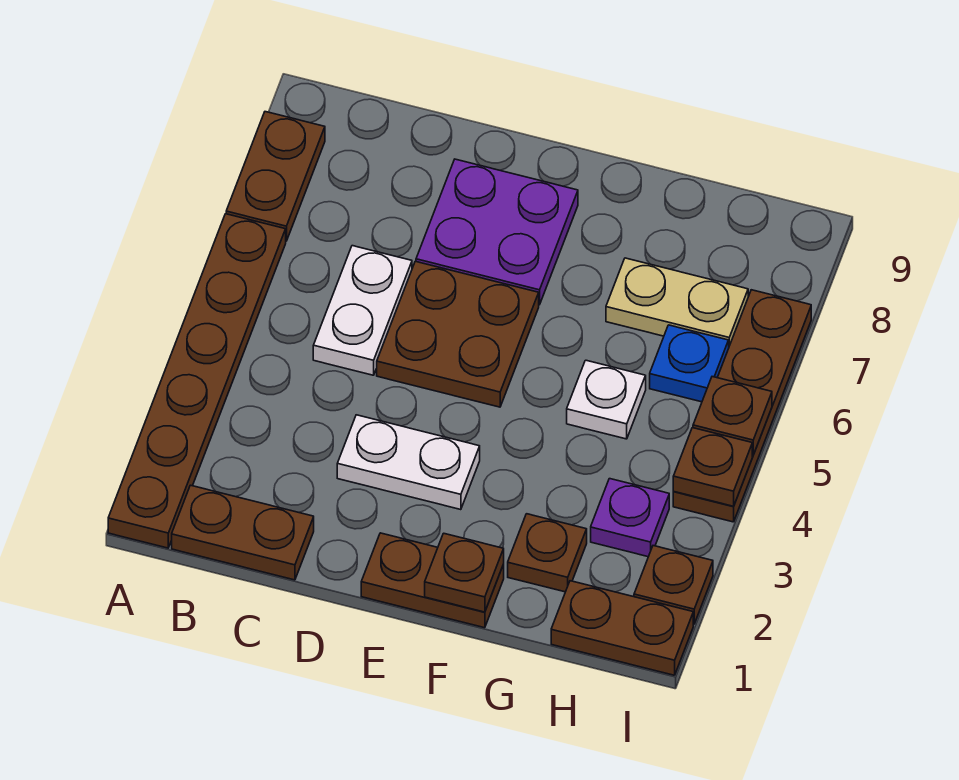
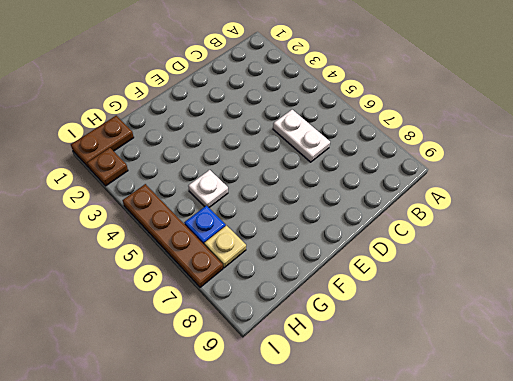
tan 1x1 plate [204,226,246,268] -> tan 1x2 plate [606,258,748,346]
none -> brown 1x6 plate [108,214,286,548]
none -> brown 1x2 plate [226,112,325,241]
none -> brown 1x2 plate [172,485,314,580]

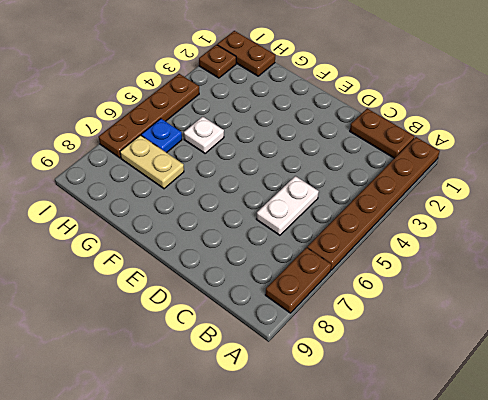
none -> white 1x2 plate [337,415,480,510]
none -> brown 2x2 plate [377,261,539,407]
none -> purple 2x2 plate [416,159,578,305]

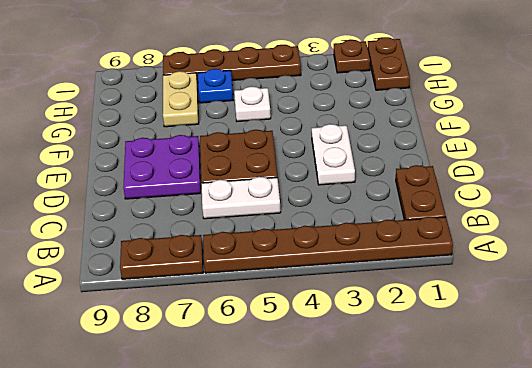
none -> brown 1x2 plate [361,533,504,628]
none -> brown 1x1 plate [508,514,587,592]
none -> purple 1x1 plate [591,479,669,557]

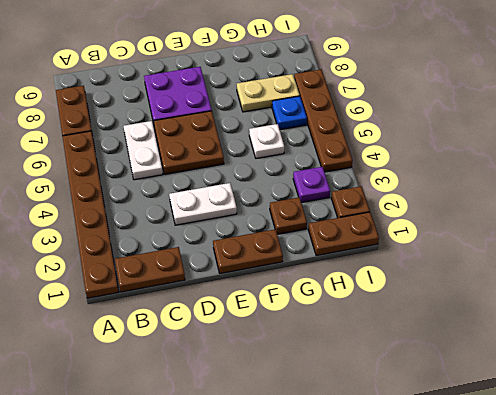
none -> brown 1x1 plate [425,533,504,612]
none -> brown 1x1 plate [673,428,752,506]
none -> brown 1x1 plate [693,377,772,455]

